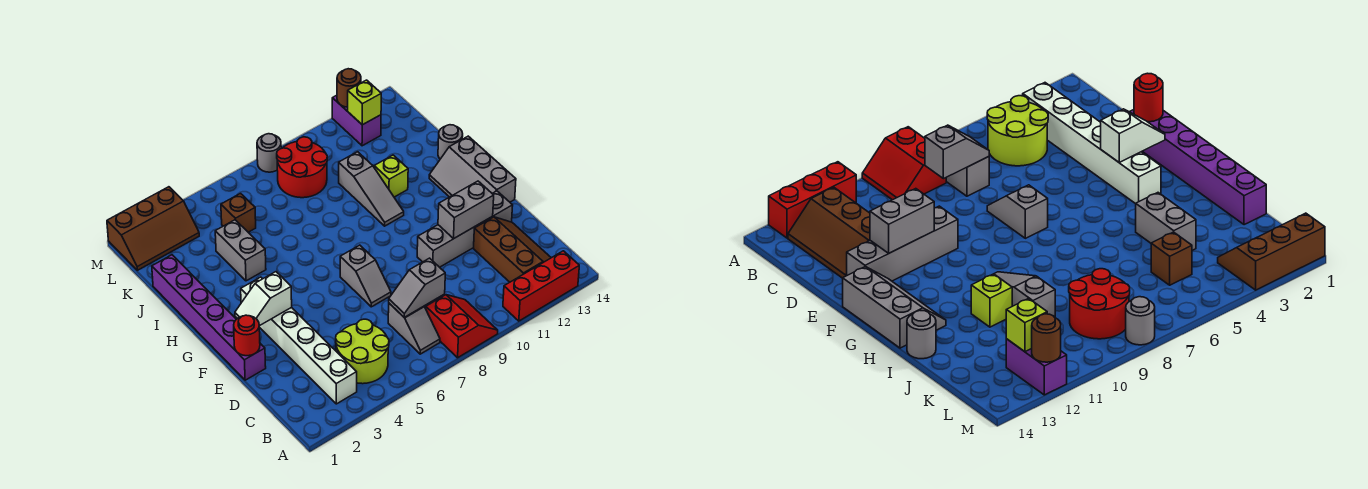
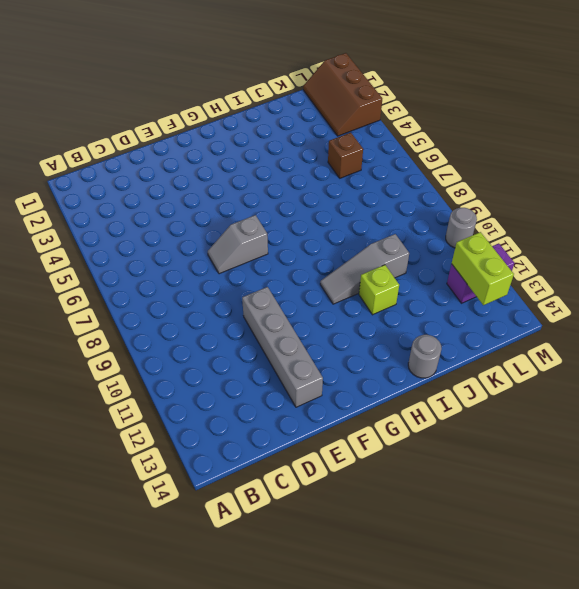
lime 1x2 brick [452,232,514,305] -> lime 1x1 brick [348,80,381,125]
grey 1x1 round brick [446,208,477,248] -> grey 1x1 round brick moved to [257,134,281,172]
none -> red 2x2 slope [426,295,498,358]
none -> red 1x3 brick [503,251,579,321]
none -> white 1x6 brick [241,277,357,404]

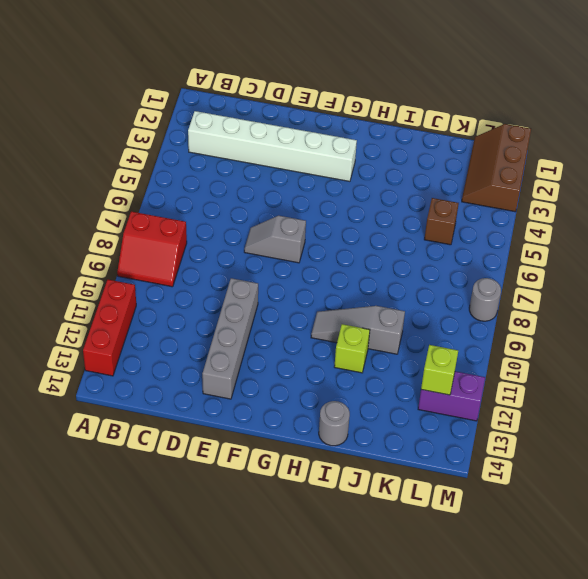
none -> lime 2x2 round brick [336,319,389,384]
none -> grey 1x2 slope [388,303,440,354]
none -> brown 2x3 slope [474,217,551,282]

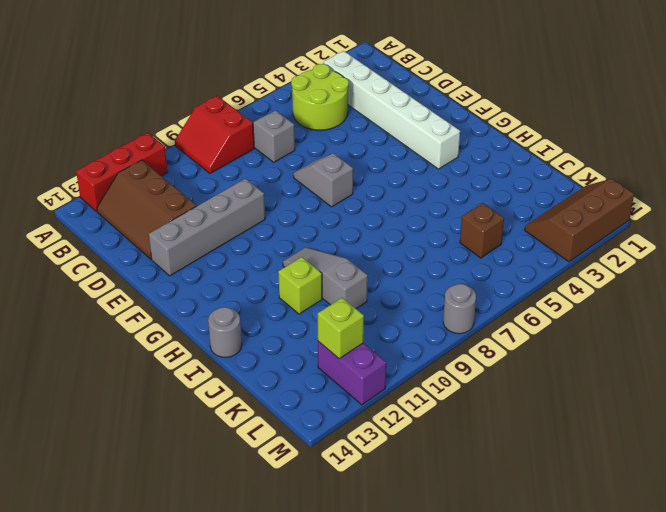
none -> purple 1x6 brick [152,255,266,380]
none -> grey 2x3 slope [429,136,516,202]
none -> grey 1x2 brick [215,220,266,281]

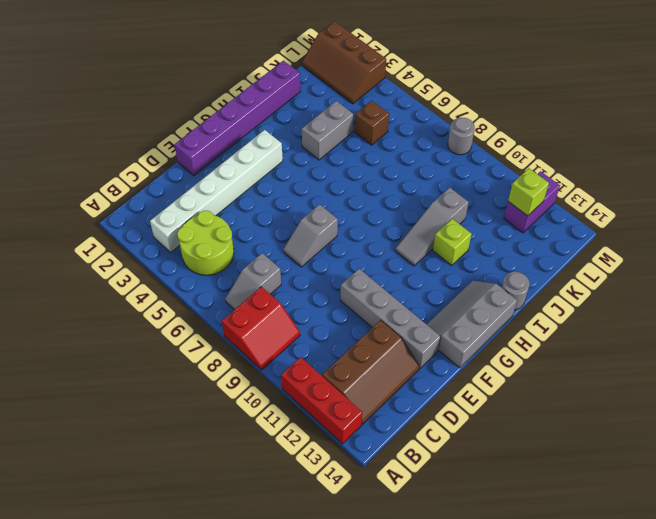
none -> red 2x2 round brick [277,137,327,198]
none -> grey 1x2 slope [389,258,445,317]
none -> red 1x1 round brick [234,315,260,356]

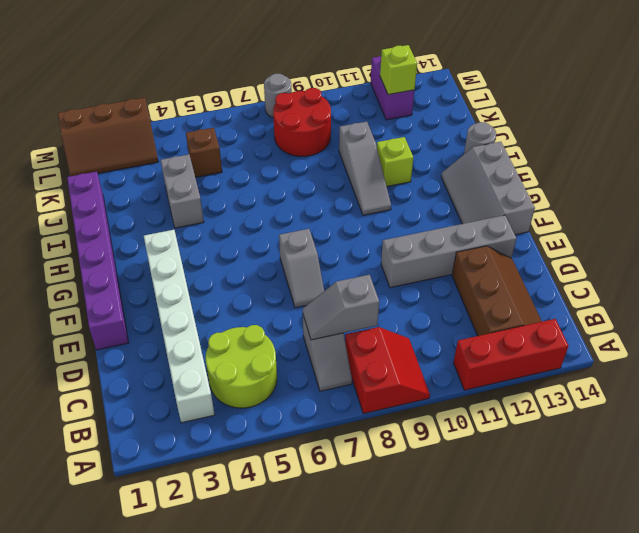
none -> red 1x1 round brick [234,315,260,356]
none -> grey 1x2 brick [438,181,494,239]
none -> white 1x2 slope [235,272,292,326]

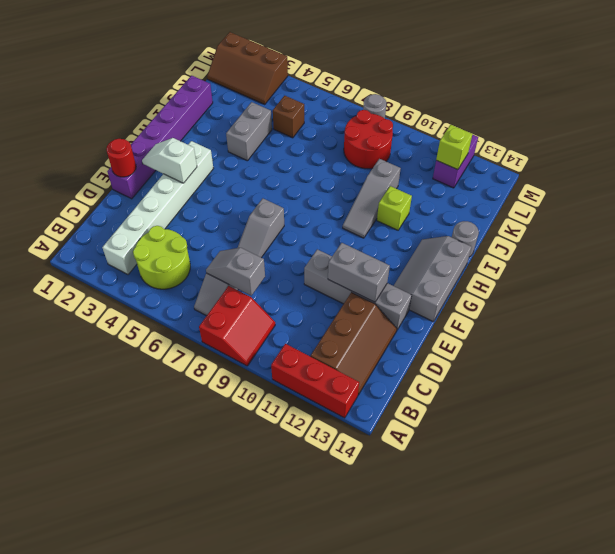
none -> brown 1x1 round brick [337,69,361,107]

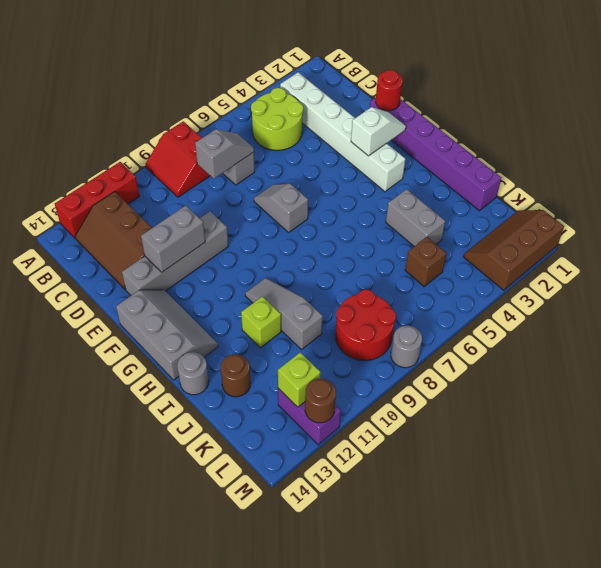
brown 1x1 round brick [220,354,251,397] -> none

